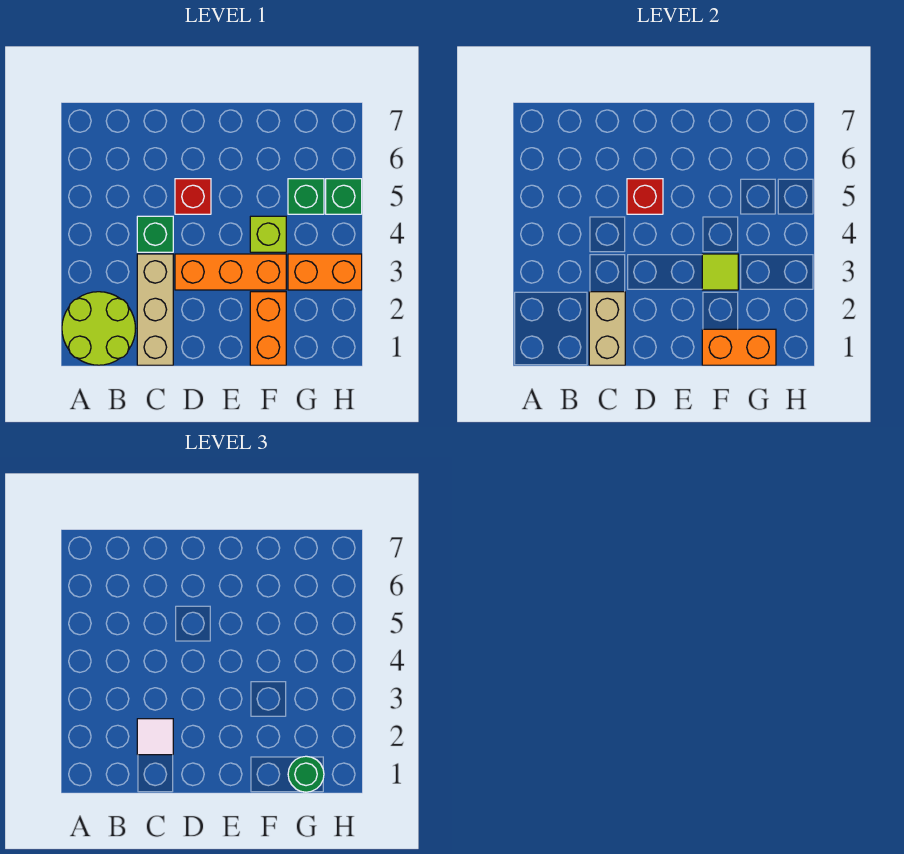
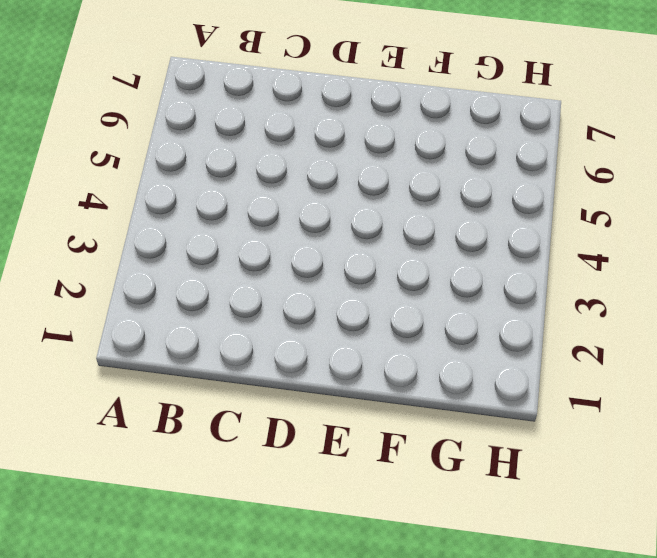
none -> lime 2x2 round brick [62,292,135,365]
none -> tan 1x3 brick [137,254,173,365]
none -> green 1x1 brick [137,216,173,252]

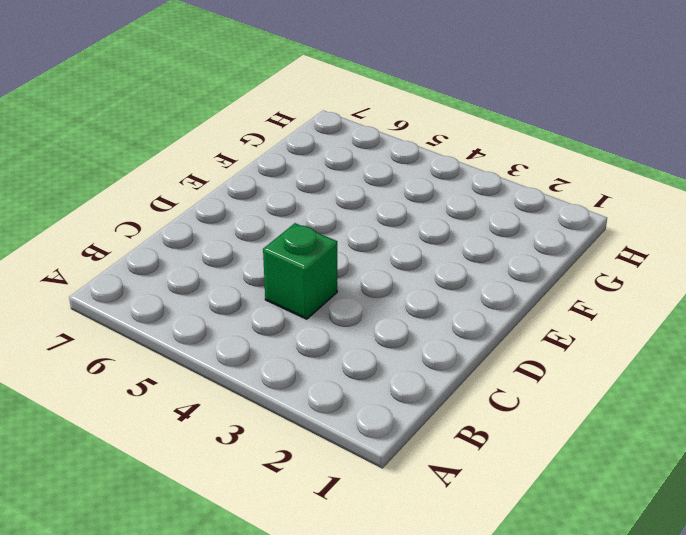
none -> lime 2x2 round brick [62,292,135,365]
none -> tan 1x3 brick [137,254,173,365]
none -> orange 1x3 brick [175,254,286,290]

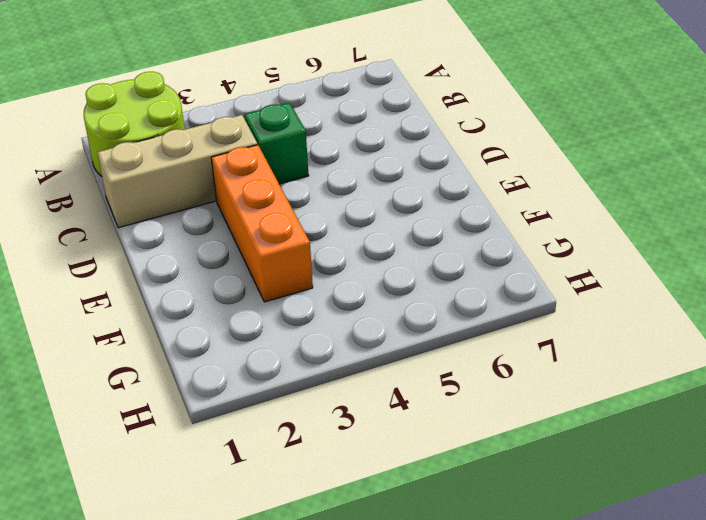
none -> red 1x1 brick [175,179,211,214]
none -> orange 1x2 brick [250,292,286,365]
none -> lime 1x1 brick [250,216,286,252]

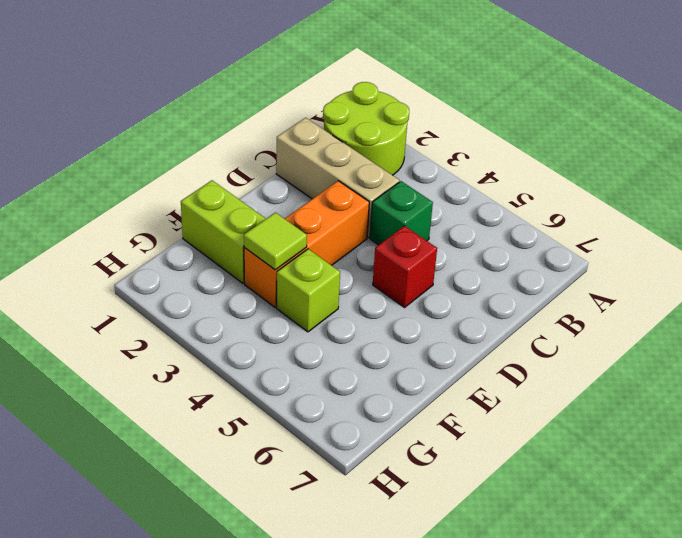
lime 1x2 brick [181,180,266,283] -> orange 1x2 brick [250,292,286,365]
none -> orange 1x2 brick [288,254,362,290]
none -> green 1x1 brick [288,179,324,214]
none -> green 1x1 brick [326,179,362,214]

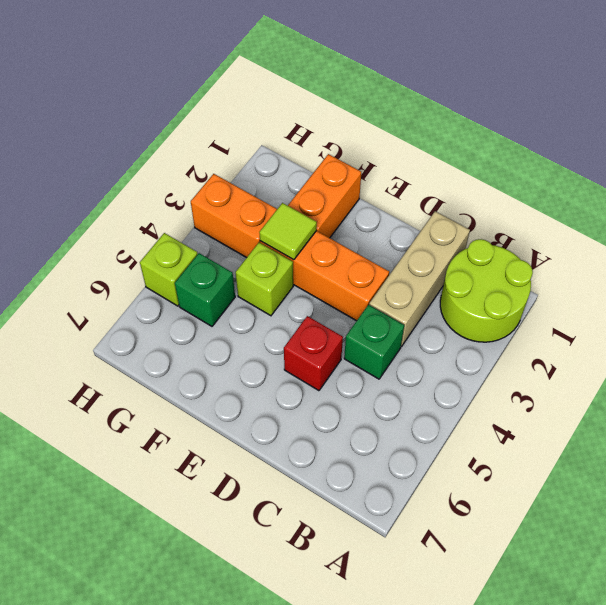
lime 1x1 brick [140,233,198,306] -> green 1x1 brick [326,179,362,214]
none -> tan 1x2 brick [589,292,625,365]
none -> red 1x1 brick [627,179,663,214]
none -> orange 1x2 brick [702,329,776,365]

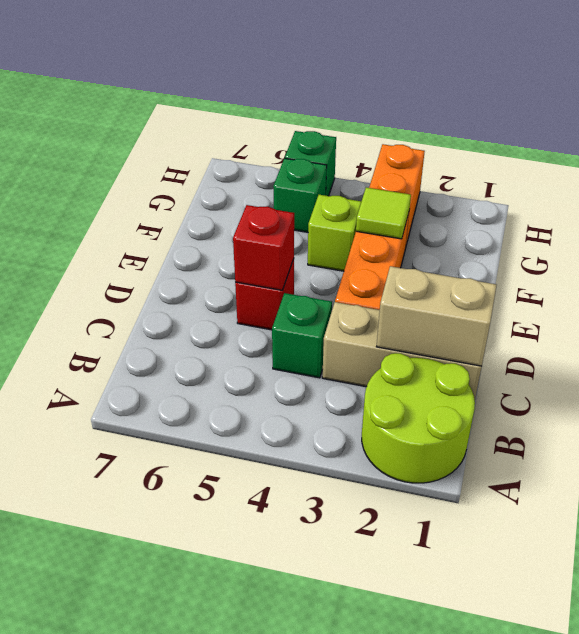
none -> orange 1x2 brick [250,292,286,365]
none -> orange 1x2 brick [702,329,776,365]
none -> white 1x1 tile [137,719,173,755]

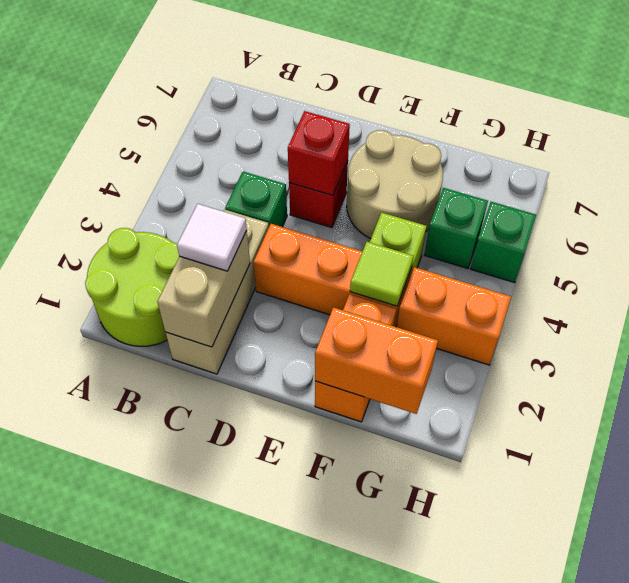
tan 2x2 round brick [347,130,443,239] -> none
none -> green 1x1 round brick [288,756,324,792]

